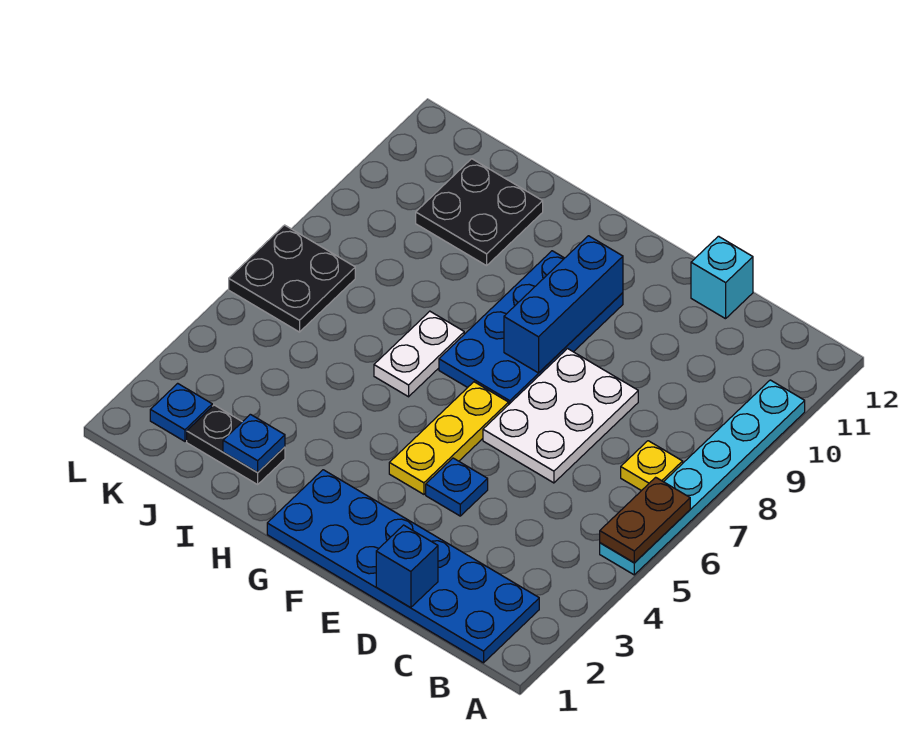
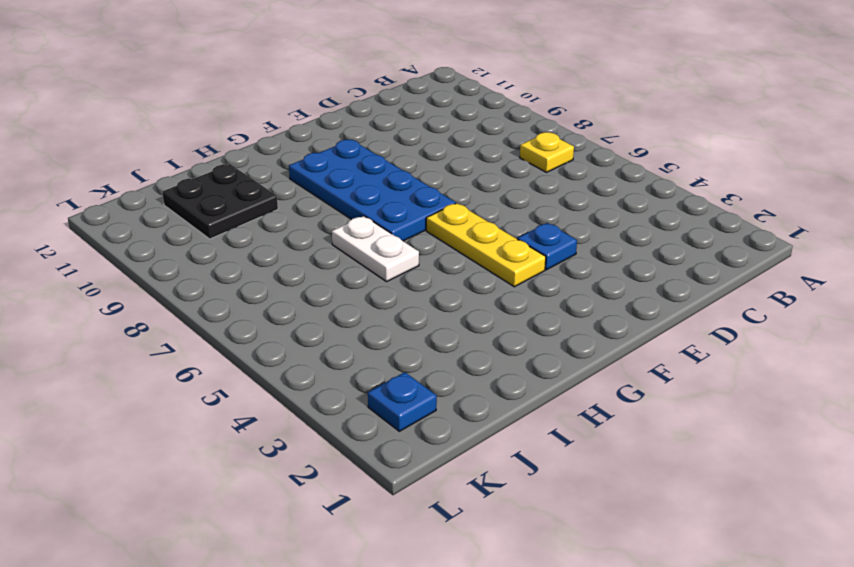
none -> cyan 1x6 plate [600,380,805,575]
none -> blue 2x6 plate [267,470,539,663]
none -> white 2x3 plate [483,349,638,483]

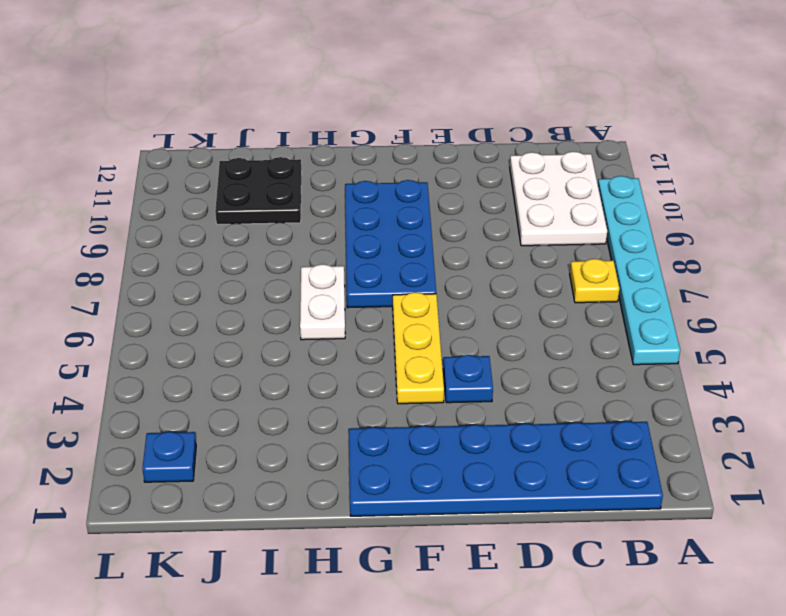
white 2x3 plate [510,152,607,246] -> white 2x3 plate moved to [483,349,638,483]
none -> cyan 1x1 brick [691,236,753,319]
none -> black 1x2 plate [187,405,285,484]
none -> black 2x2 plate [229,225,355,332]

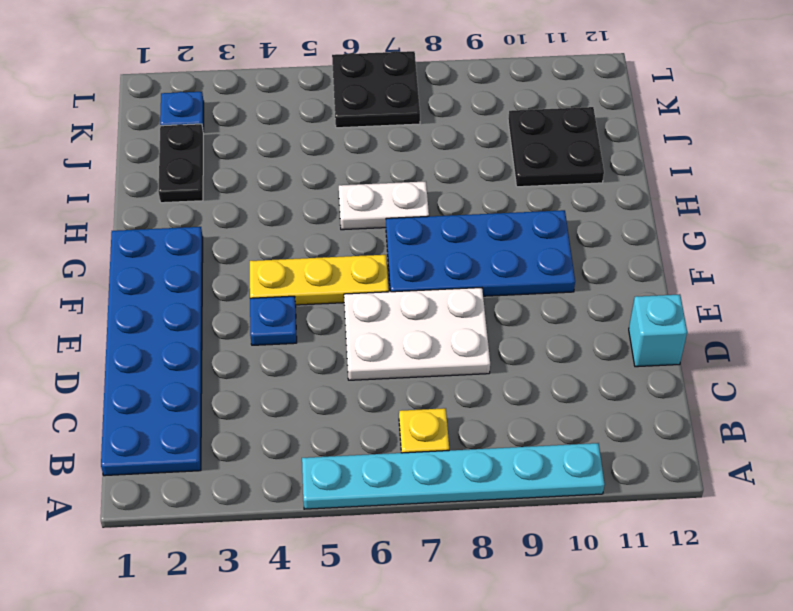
none -> brown 1x2 plate [600,477,690,563]
none -> blue 1x1 brick [376,525,438,608]
none -> blue 1x3 brick [504,236,623,373]

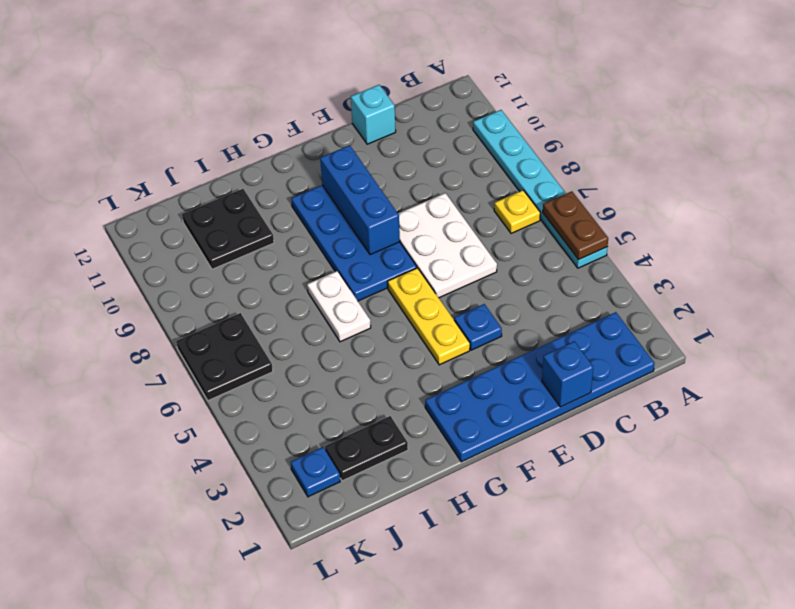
none -> blue 1x1 plate [223,414,285,473]

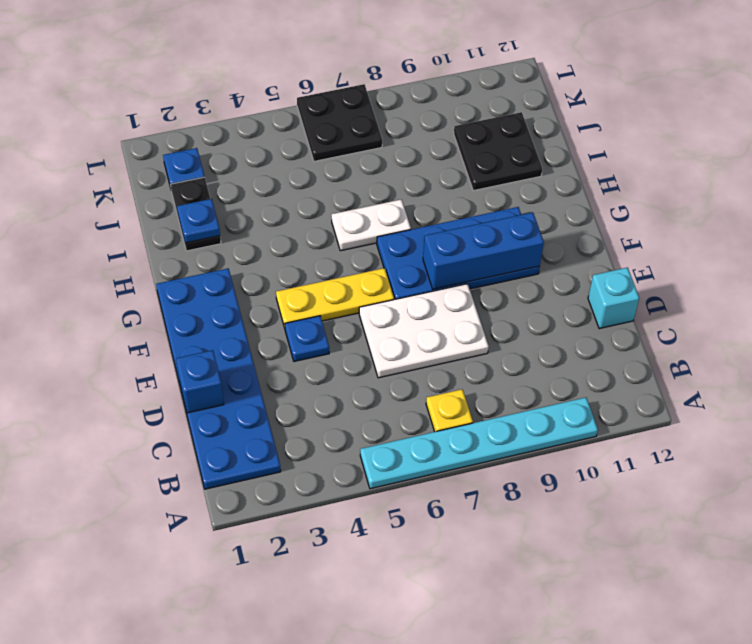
none -> brown 1x2 plate [600,477,690,563]

